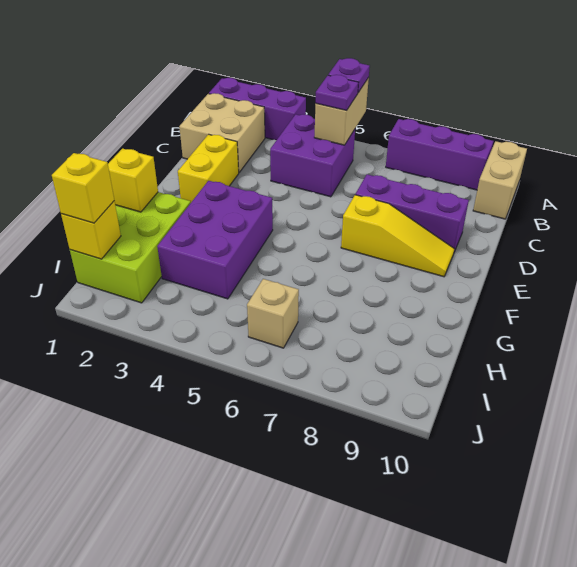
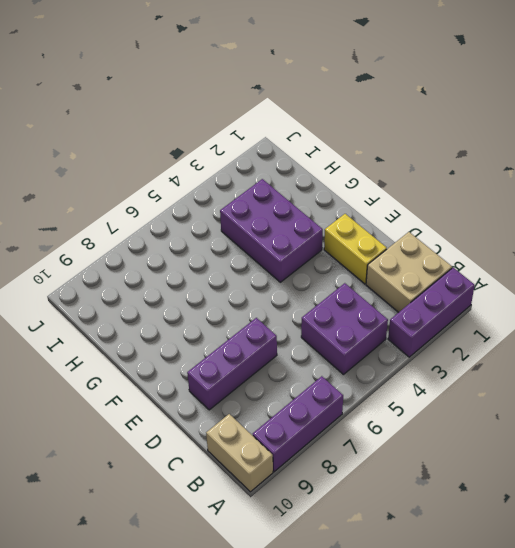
none -> yellow 1x3 slope [341,195,454,277]
none -> lime 2x3 brick [70,192,191,303]
none -> tan 1x1 brick [247,279,299,348]

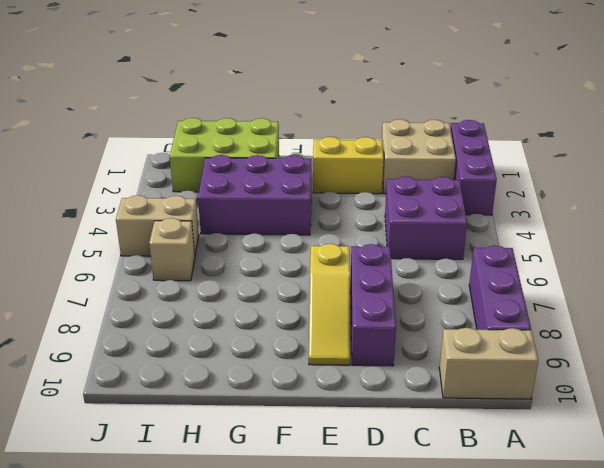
tan 1x2 brick [116,195,199,256] -> tan 1x2 brick moved to [314,78,369,145]
none -> yellow 1x1 brick [108,149,158,212]
none -> yellow 1x1 brick [61,201,121,259]
none -> purple 1x1 plate [328,58,370,93]

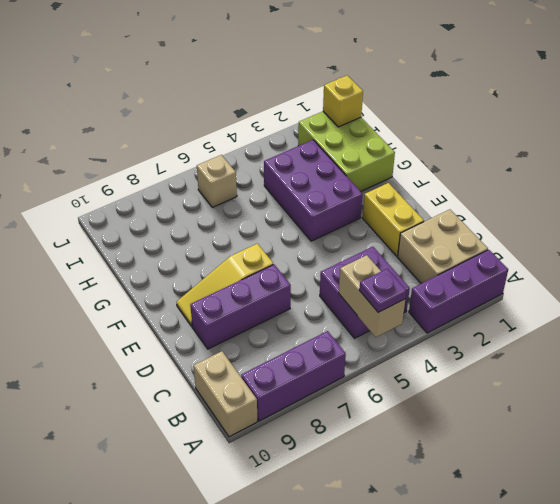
none -> yellow 1x1 brick [108,149,158,212]
none -> purple 1x1 plate [316,75,358,111]
none -> yellow 1x1 brick [52,153,114,223]

